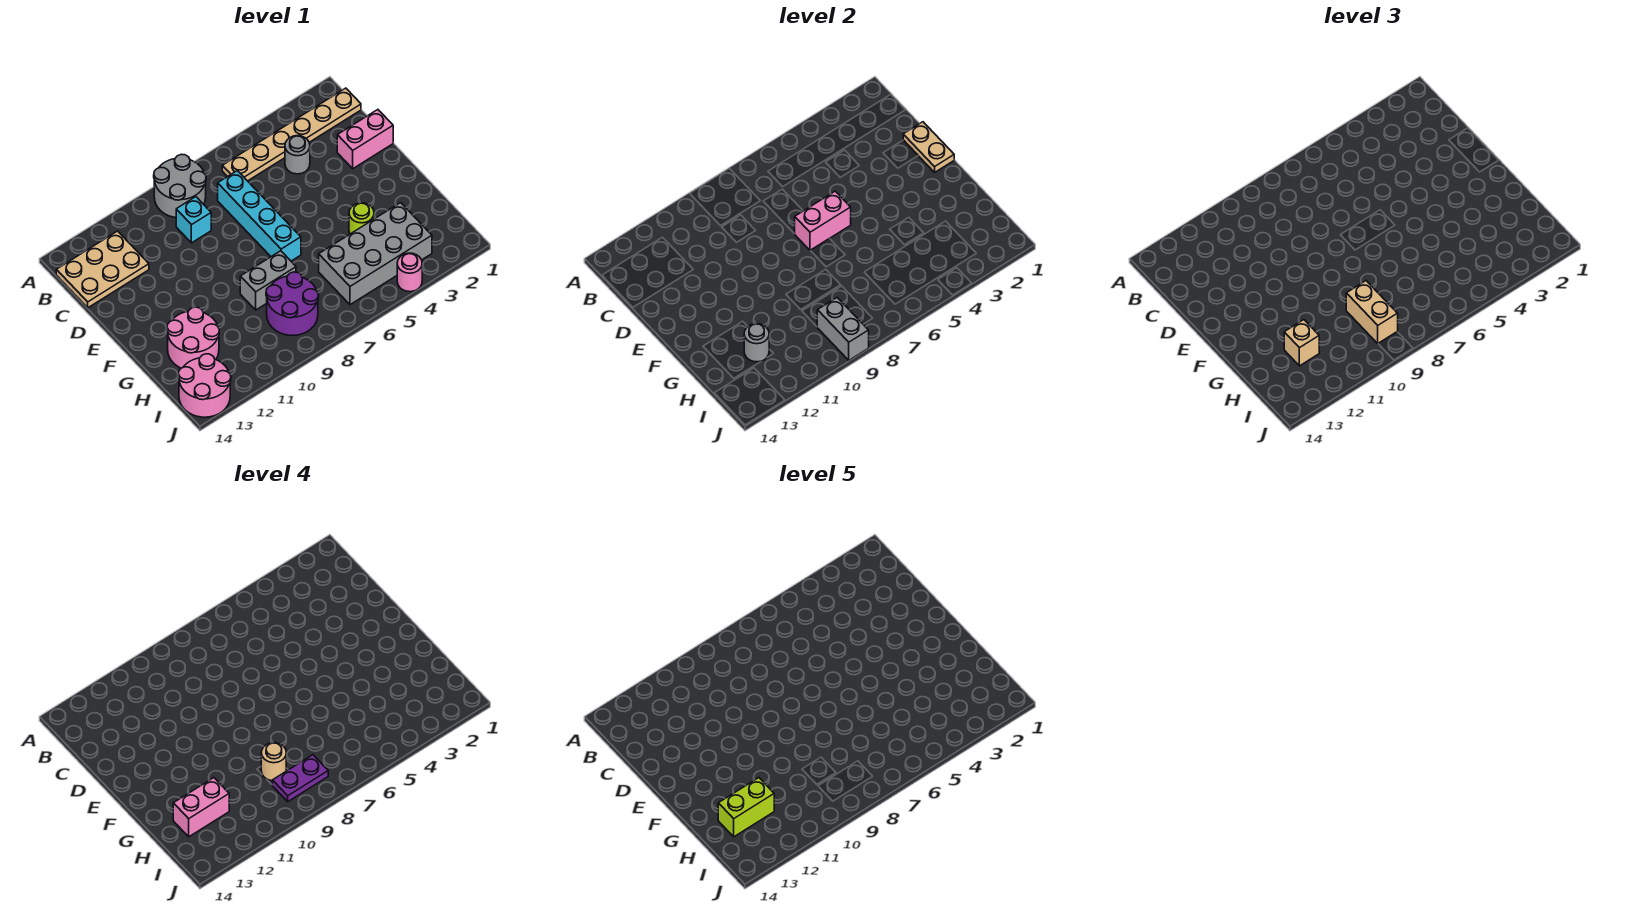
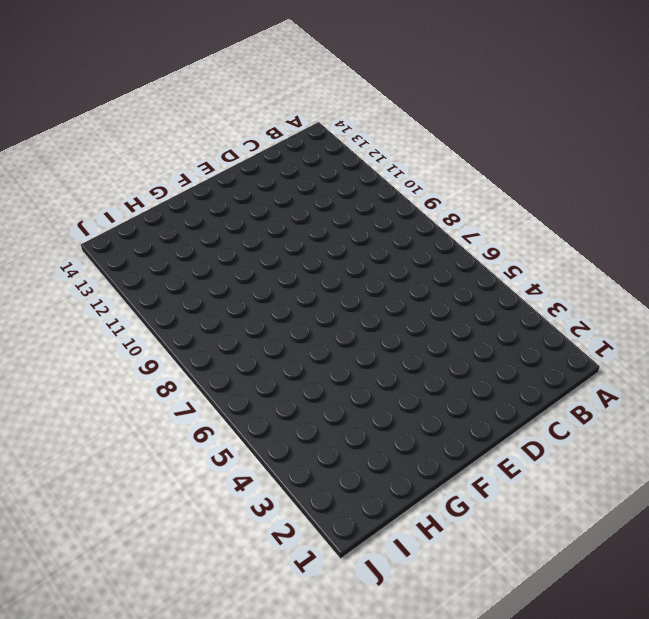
none -> grey 2x2 round brick [154,154,206,218]
none -> tan 1x6 plate [222,88,361,181]
none -> tan 2x3 plate [56,231,149,308]

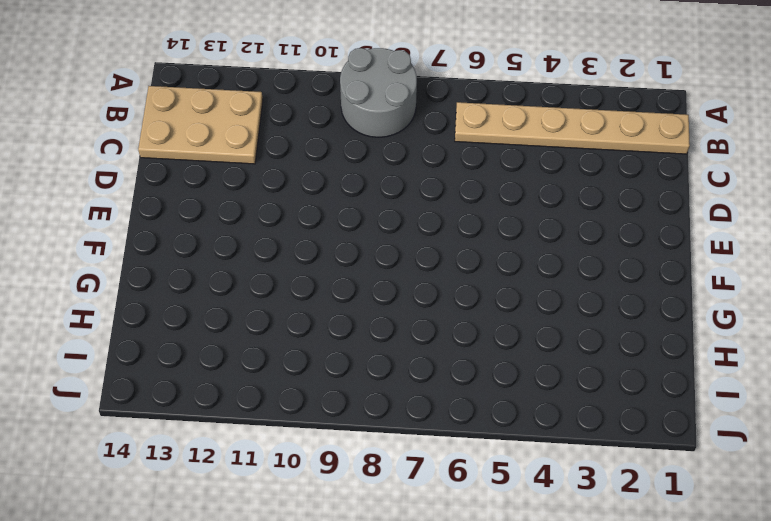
none -> grey 1x1 round brick [285,136,310,174]
none -> cyan 1x4 brick [218,171,301,261]
none -> cyan 1x1 brick [176,197,211,243]

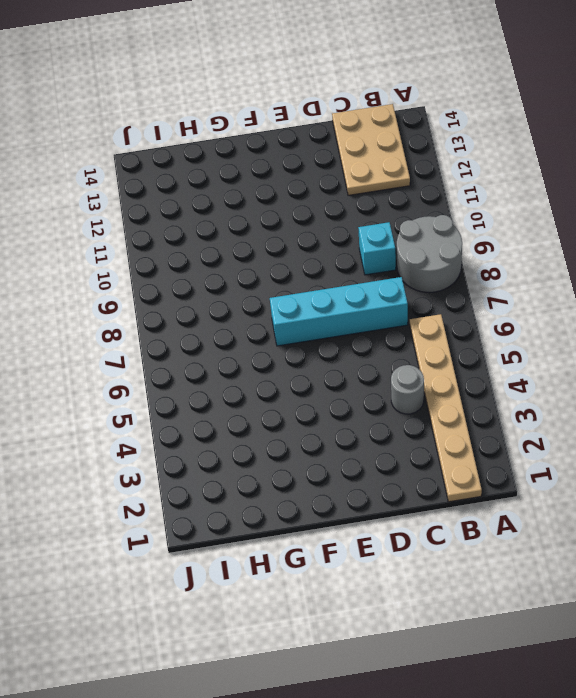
none -> pink 1x2 brick [337,110,393,169]
none -> lime 1x1 round brick [349,203,374,234]
none -> grey 1x2 brick [240,251,296,310]

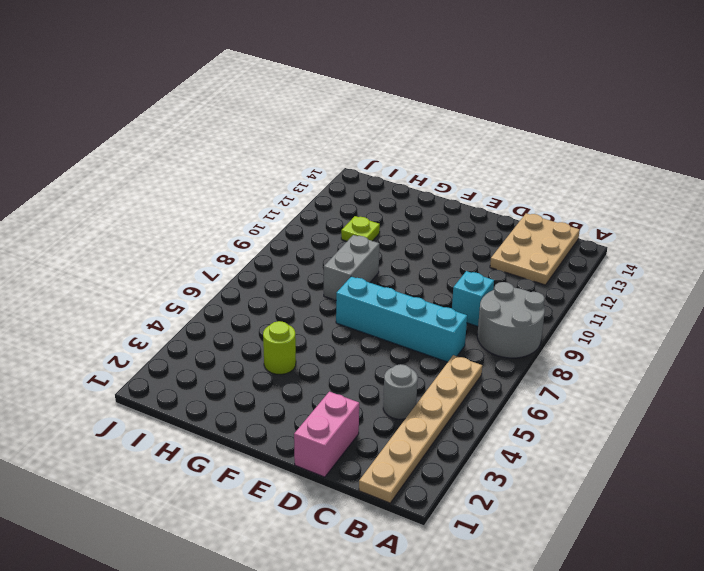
lime 1x1 plate [341,216,380,241] -> none
none -> pink 2x2 round brick [167,307,219,368]
none -> grey 2x4 brick [319,203,432,305]
none -> purple 2x2 round brick [266,272,319,336]

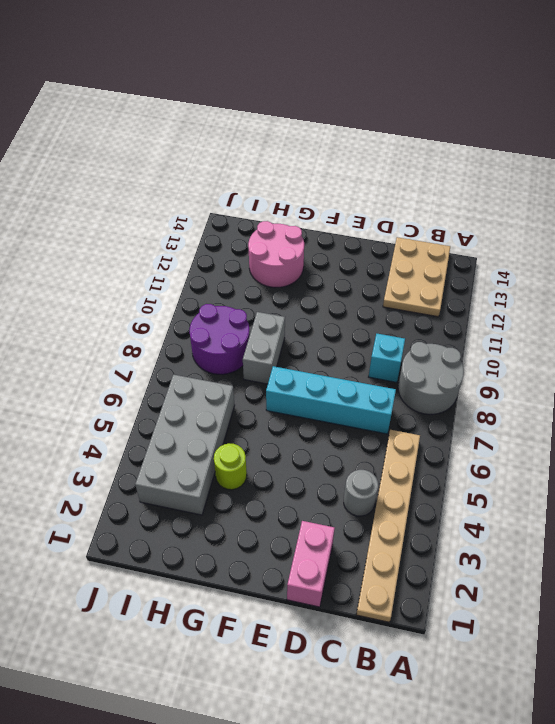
none -> pink 2x2 round brick [178,354,231,417]
none -> pink 1x1 round brick [397,253,422,292]
none -> tan 1x2 plate [903,122,954,172]

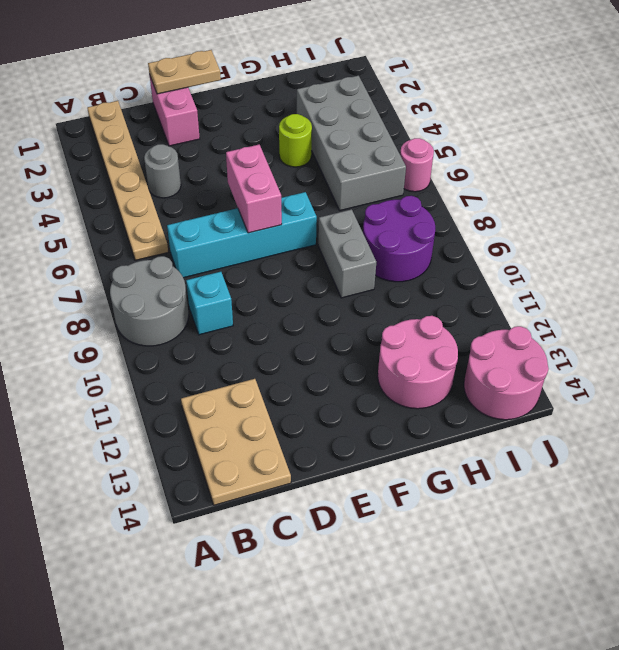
pink 1x1 round brick [400,138,434,192] -> pink 1x1 round brick moved to [397,253,422,292]
none -> grey 1x1 round brick [744,324,769,362]
none -> grey 1x2 brick [817,298,869,360]
none -> tan 1x2 brick [1346,281,1398,344]

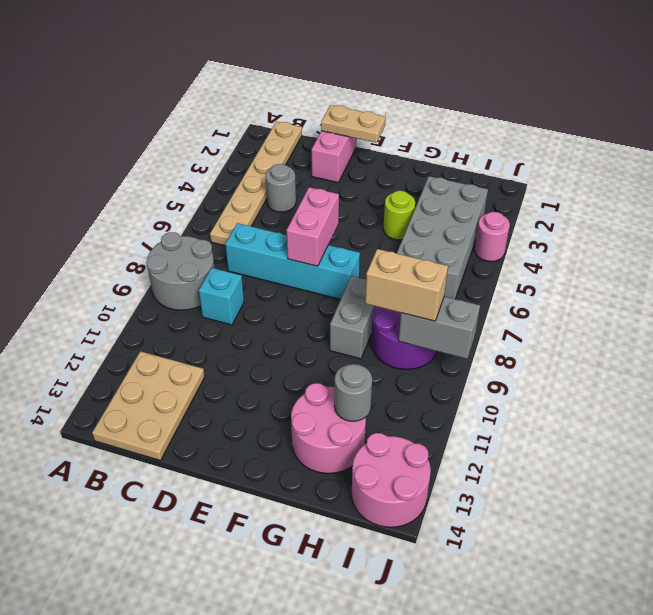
none -> tan 1x1 brick [1284,320,1319,366]
none -> tan 1x1 round brick [261,743,286,781]
none -> pink 1x2 brick [173,778,229,837]

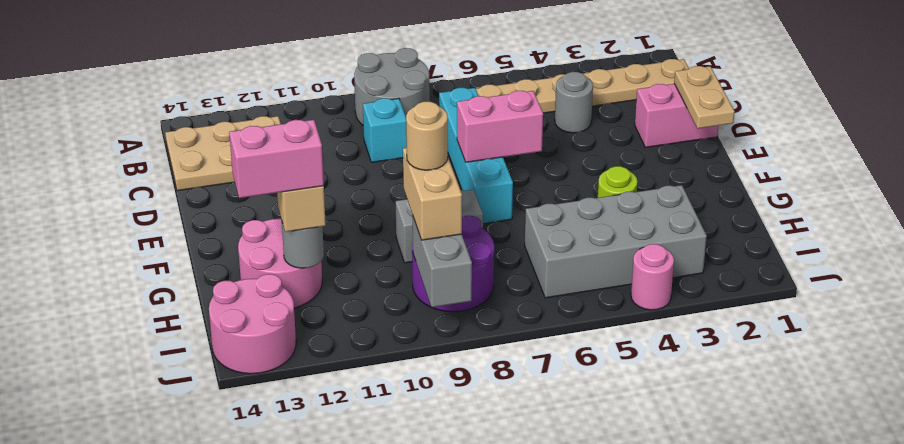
none -> purple 1x2 plate [272,755,328,802]
none -> lime 1x2 brick [718,778,774,837]

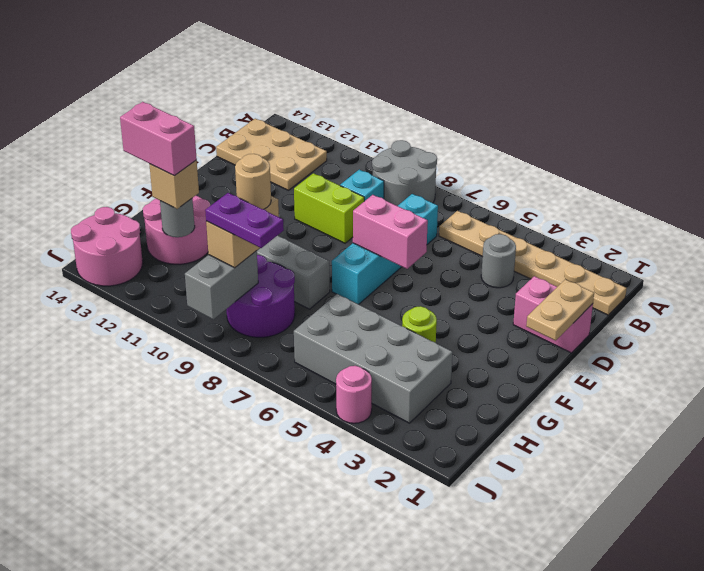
lime 1x2 brick [294,173,364,243] -> lime 1x2 brick moved to [718,778,774,837]

